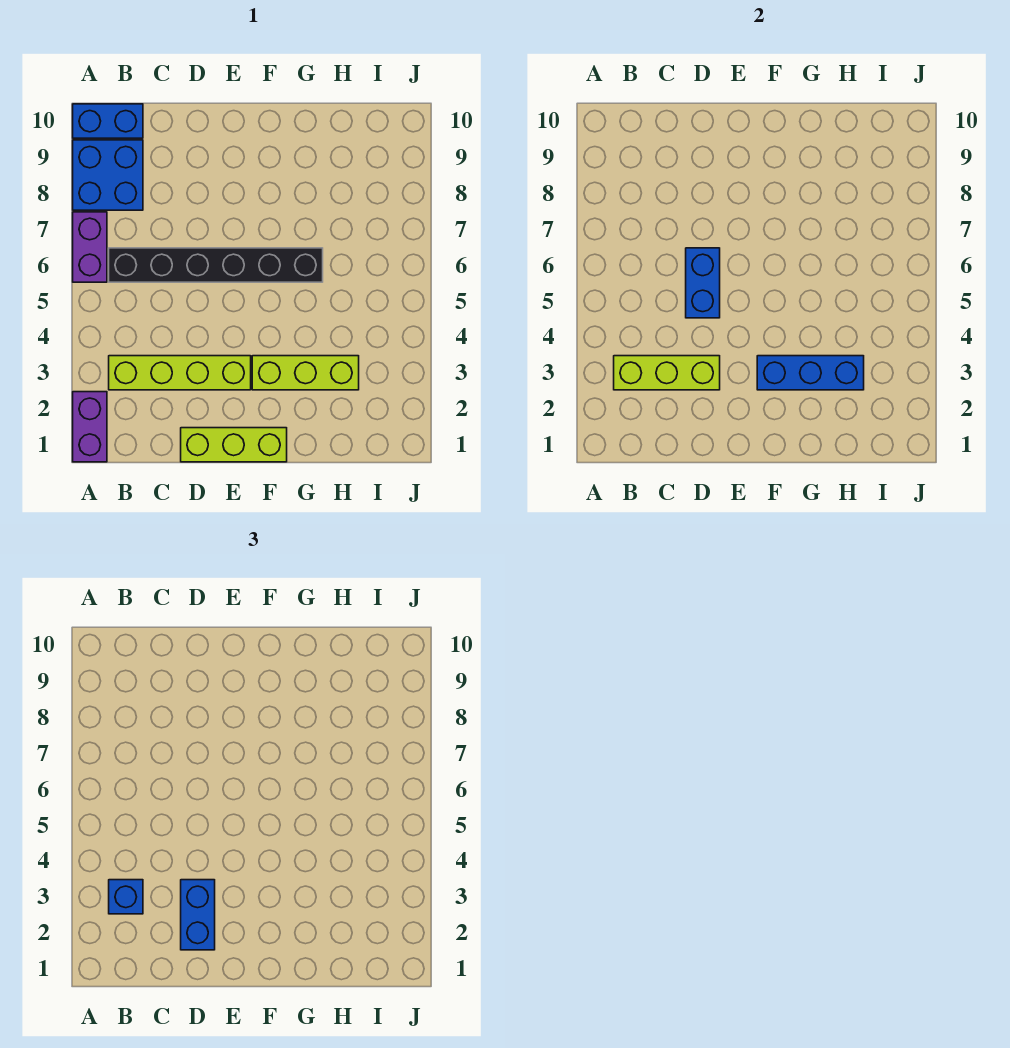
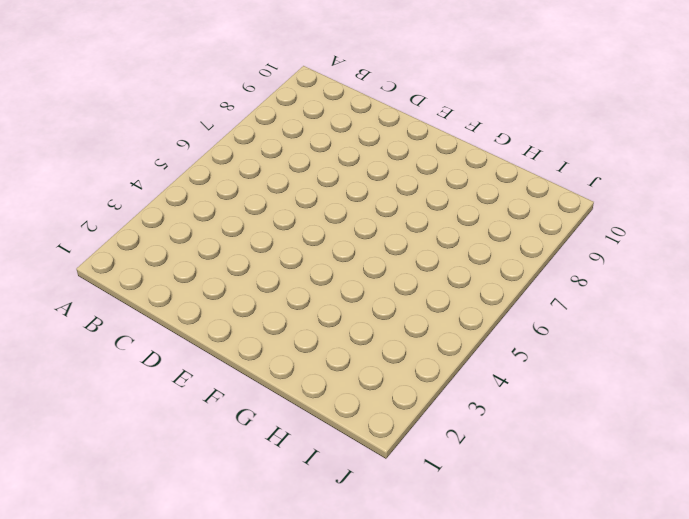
none -> purple 1x2 brick [73,392,107,462]
none -> purple 1x2 brick [73,212,107,282]
none -> blue 2x2 brick [73,140,143,210]

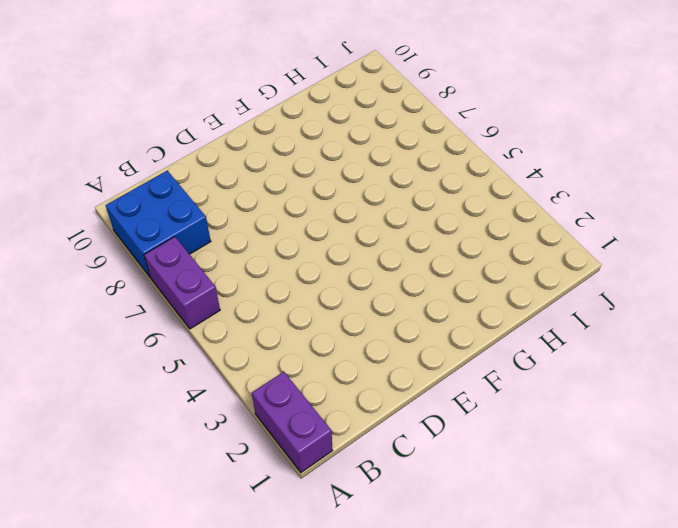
none -> blue 1x2 brick [73,104,143,138]
none -> lime 1x4 brick [109,356,251,390]
none -> black 1x6 brick [109,248,323,282]

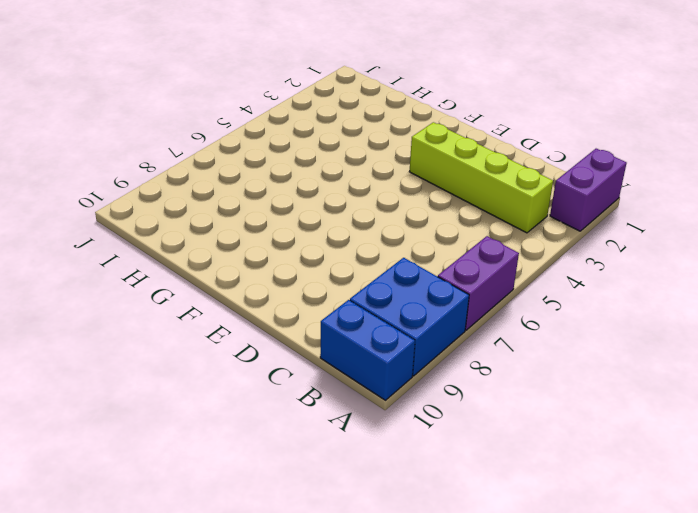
none -> black 1x6 brick [109,248,323,282]
none -> lime 1x3 brick [181,428,287,462]
none -> lime 1x3 brick [252,356,359,390]

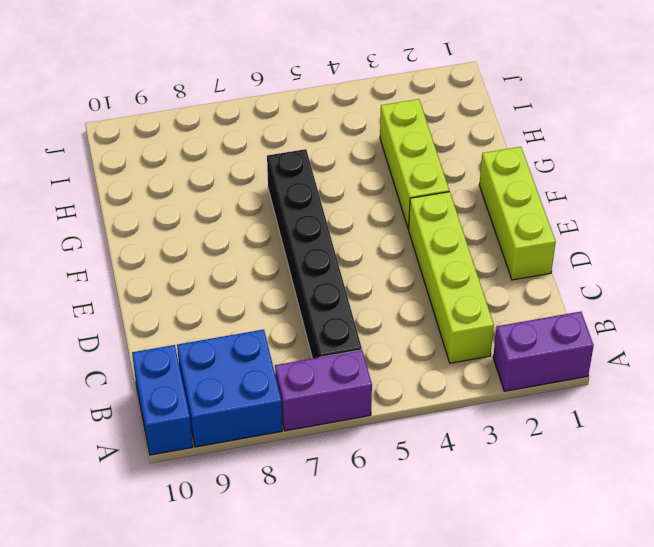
none -> lime 1x3 brick [614,356,720,390]
none -> blue 1x2 brick [686,248,720,318]
none -> blue 1x3 brick [757,356,864,390]

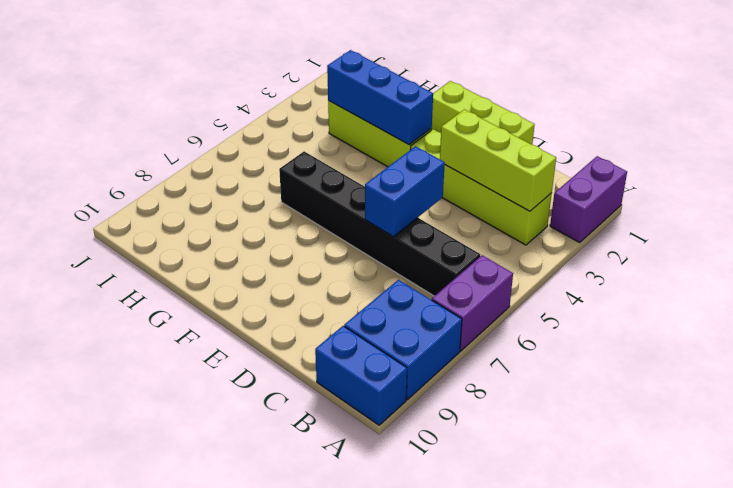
none -> blue 1x1 brick [109,880,143,914]
none -> blue 1x2 brick [181,880,215,950]

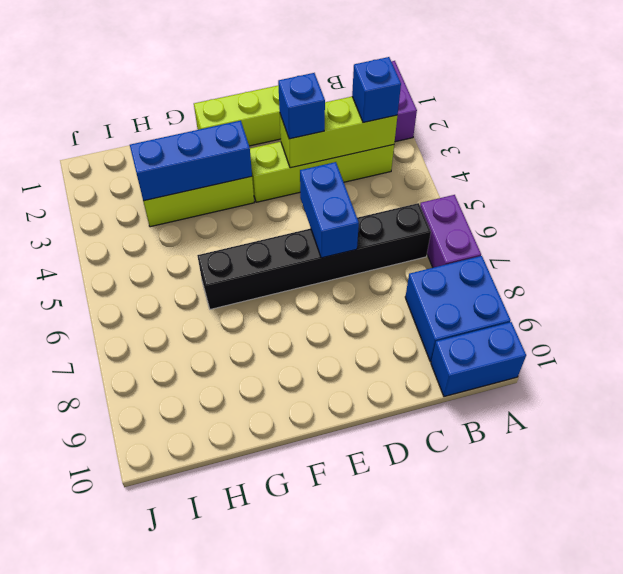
blue 1x1 brick [278,73,325,139] -> blue 1x2 brick [181,880,215,950]

